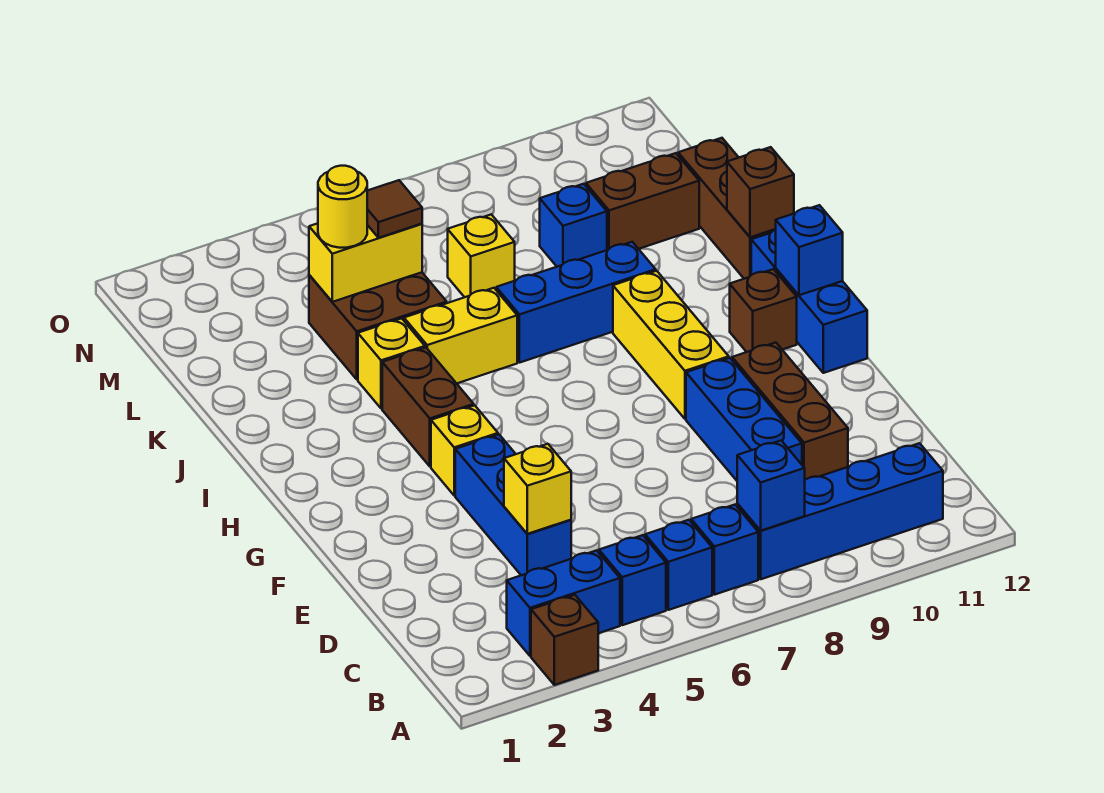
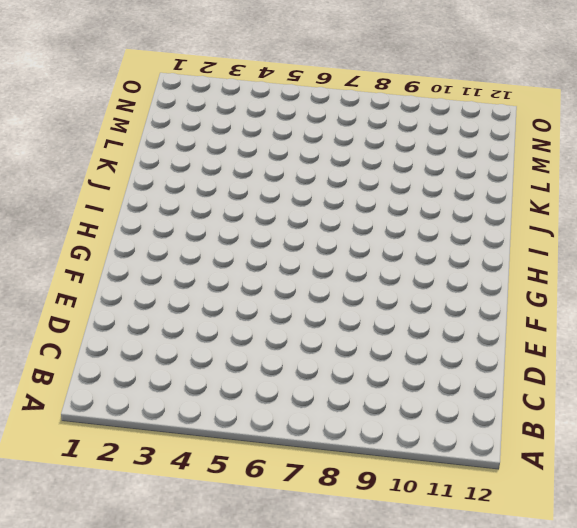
none -> brown 1x1 brick [531,595,598,685]
none -> blue 1x2 brick [507,550,620,656]
none -> blue 1x1 brick [599,535,666,625]

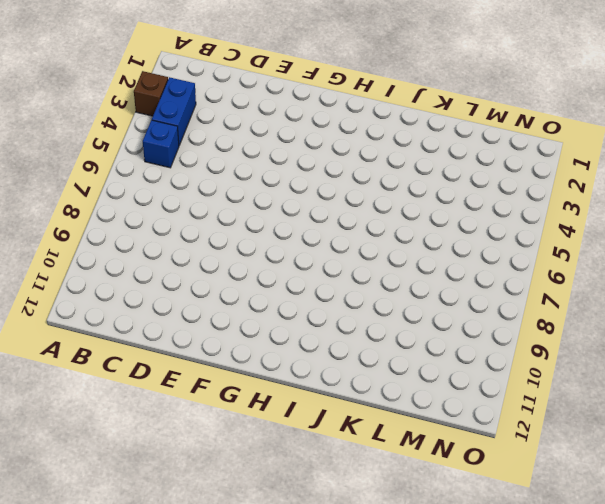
none -> blue 1x1 brick [645,520,712,610]
none -> blue 1x1 brick [691,505,758,595]
none -> blue 1x4 brick [737,443,943,579]

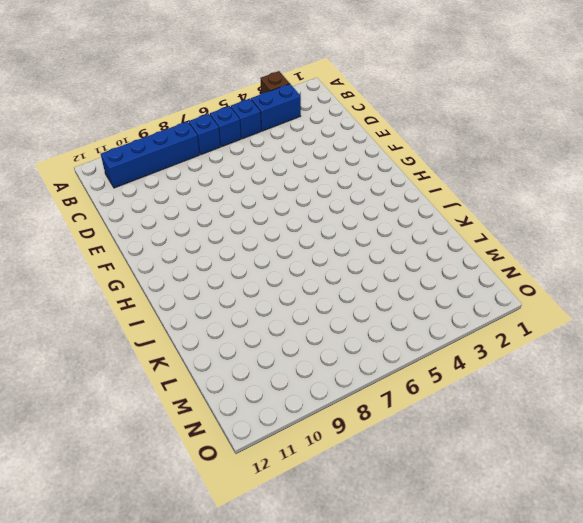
none -> blue 1x3 brick [455,435,571,575]
none -> blue 1x3 brick [686,358,802,481]
none -> brown 1x3 brick [732,343,848,480]

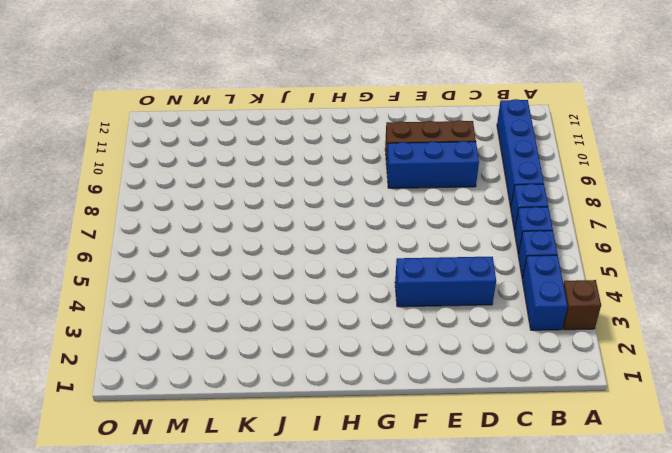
none -> yellow 1x1 brick [431,405,498,496]
none -> yellow 1x3 brick [613,271,729,419]
none -> blue 1x3 brick [751,230,867,373]

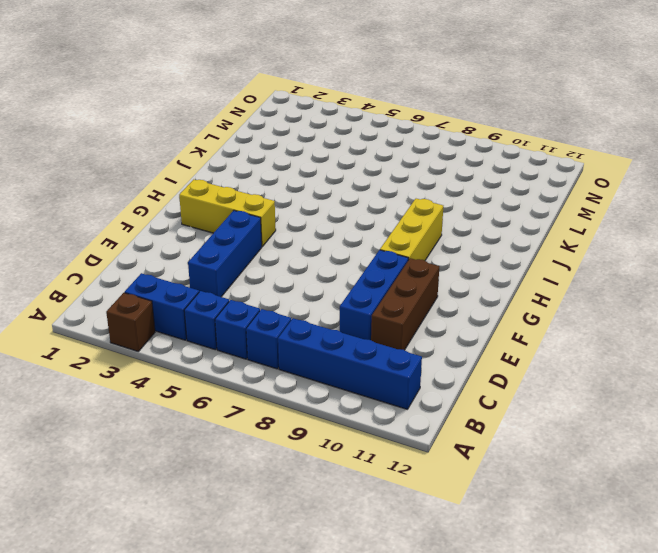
yellow 1x3 brick [179,180,276,247] -> yellow 1x1 brick [431,405,498,496]
none -> blue 1x3 brick [751,230,867,373]
none -> brown 1x2 brick [382,348,474,467]
none -> brown 1x1 brick [730,269,797,352]

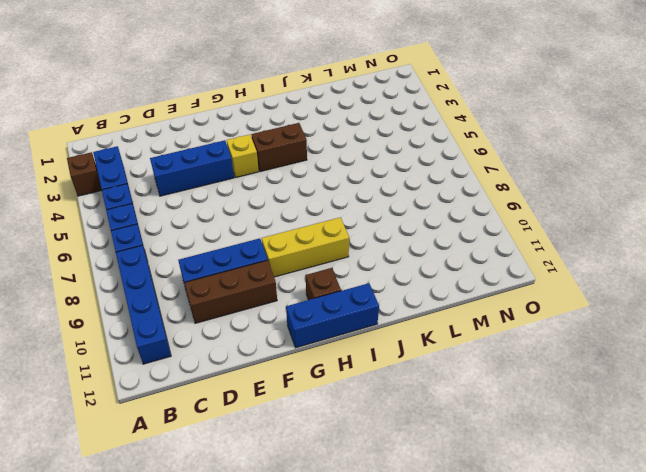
none -> yellow 1x1 brick [358,318,425,409]
none -> yellow 1x2 brick [404,288,517,383]
none -> blue 1x3 brick [496,242,656,363]

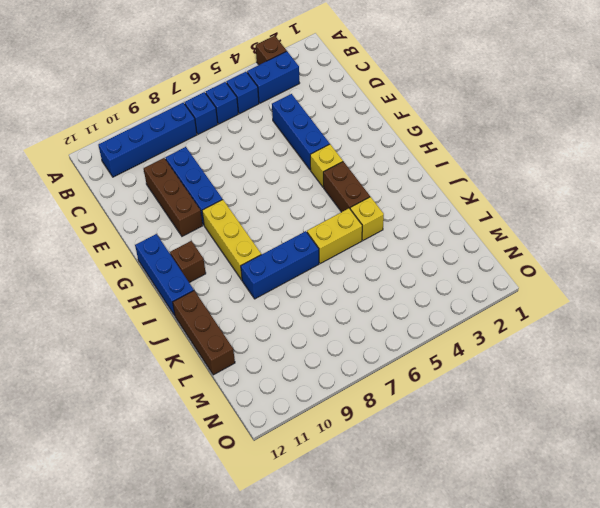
none -> brown 2x2 brick [309,272,447,379]
none -> yellow 1x1 brick [448,214,515,297]
none -> blue 1x1 brick [540,184,607,267]

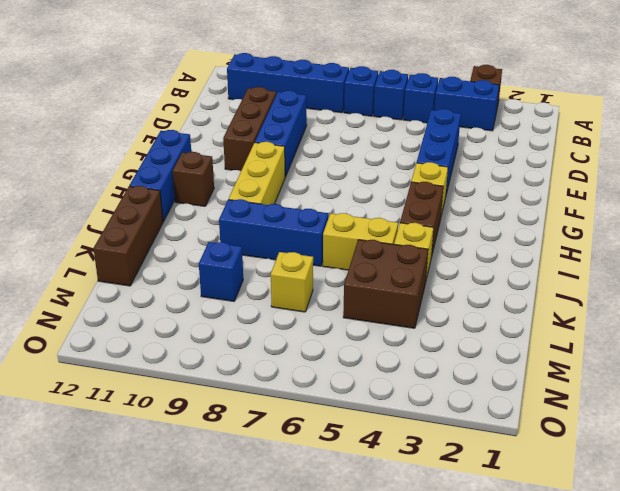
none -> brown 1x2 brick [586,153,699,250]
none -> blue 1x1 brick [737,441,805,531]
none -> yellow 1x1 brick [504,444,571,534]

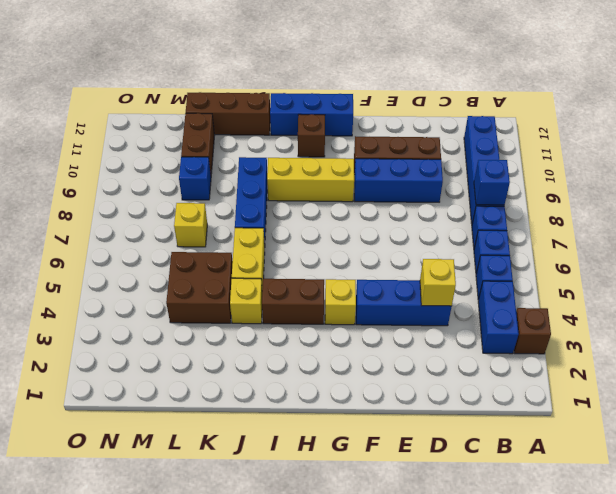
none -> blue 1x1 brick [776,205,843,295]
none -> brown 1x1 brick [727,147,794,237]
none -> yellow 1x2 brick [309,223,422,302]

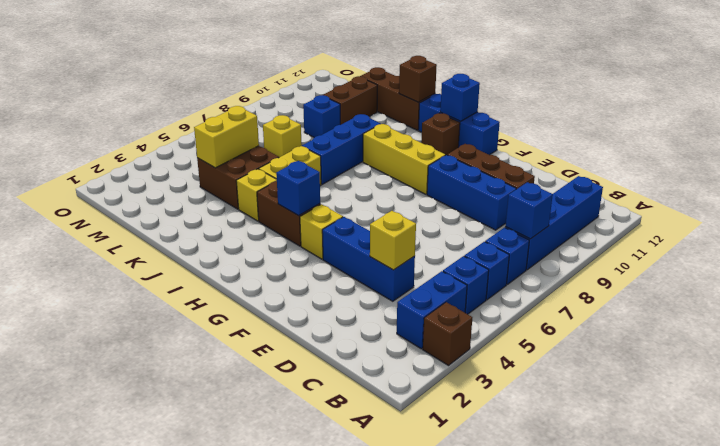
blue 1x1 brick [276,161,320,216] -> none
none -> yellow 1x1 round brick [318,166,367,248]
none -> brown 1x1 tile [367,180,422,238]

